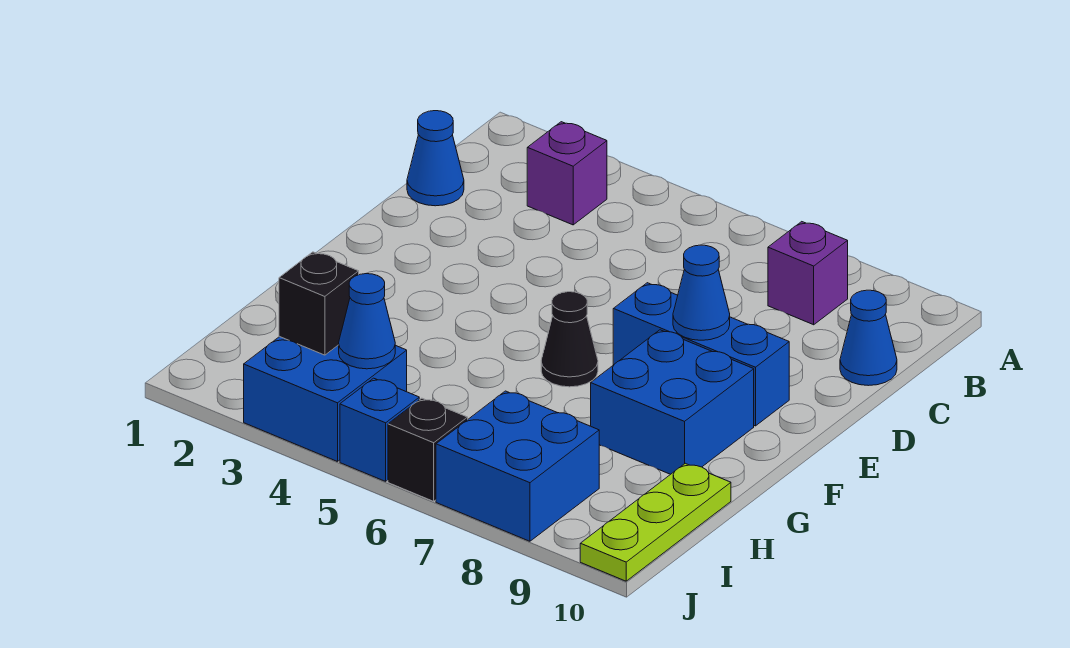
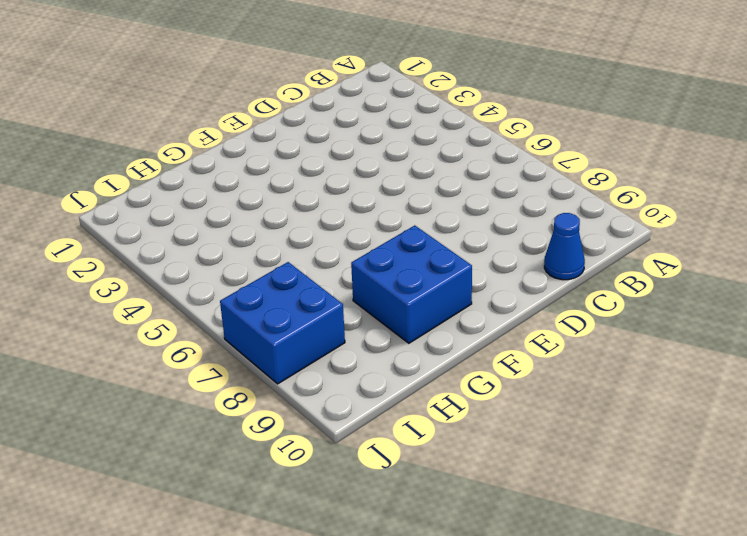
none -> purple 1x1 brick [527,122,607,225]
none -> purple 1x1 brick [768,222,848,325]
none -> blue 1x1 cone [407,111,464,206]

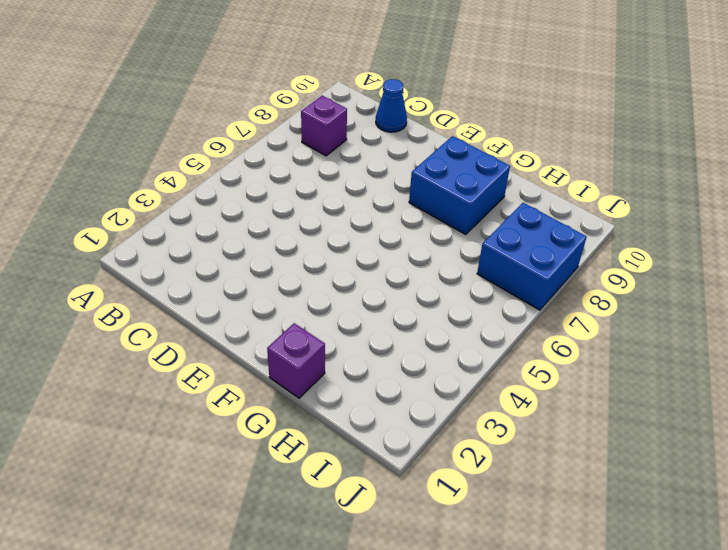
purple 1x1 brick [267,323,325,398] -> purple 1x1 brick moved to [527,122,607,225]
none -> blue 1x1 cone [407,111,464,206]
none -> blue 1x3 brick [613,283,789,426]
none -> black 1x1 cone [541,292,598,387]

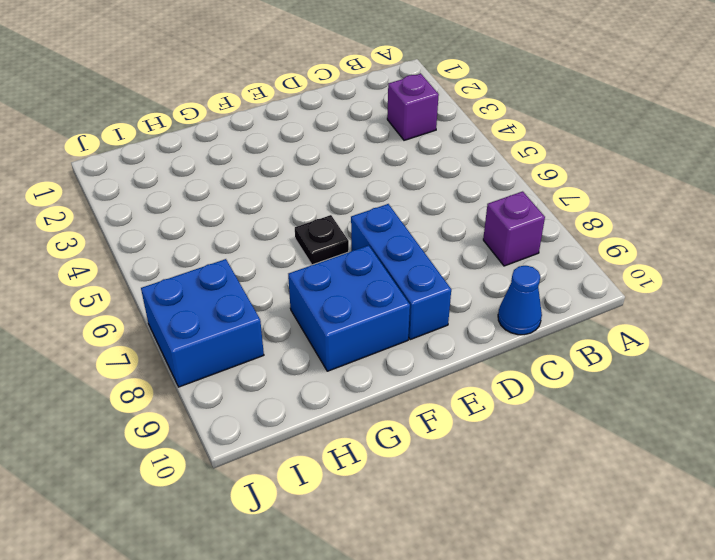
black 1x1 plate [295,215,349,265] -> black 1x1 cone [541,292,598,387]
none -> blue 1x1 cone [407,111,464,206]
none -> lime 1x3 plate [580,463,731,581]
none -> blue 2x2 brick [244,337,407,462]

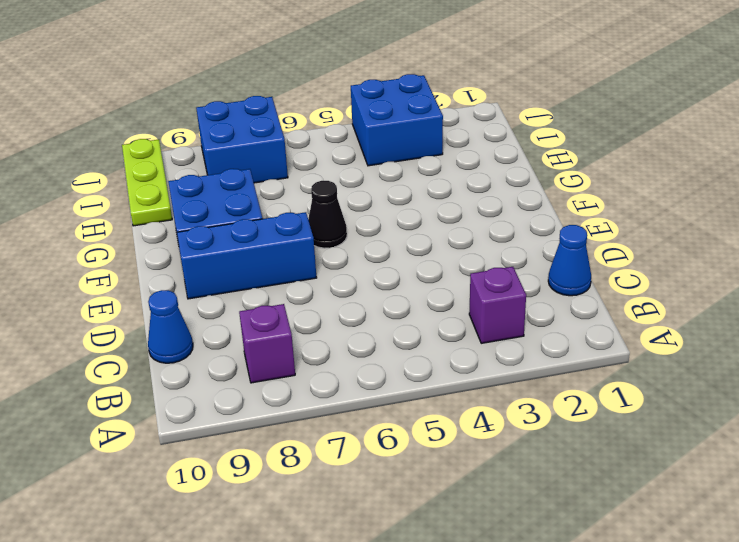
none -> blue 1x1 brick [340,378,419,481]
none -> black 1x1 brick [388,398,468,501]
none -> blue 1x1 cone [673,245,730,340]

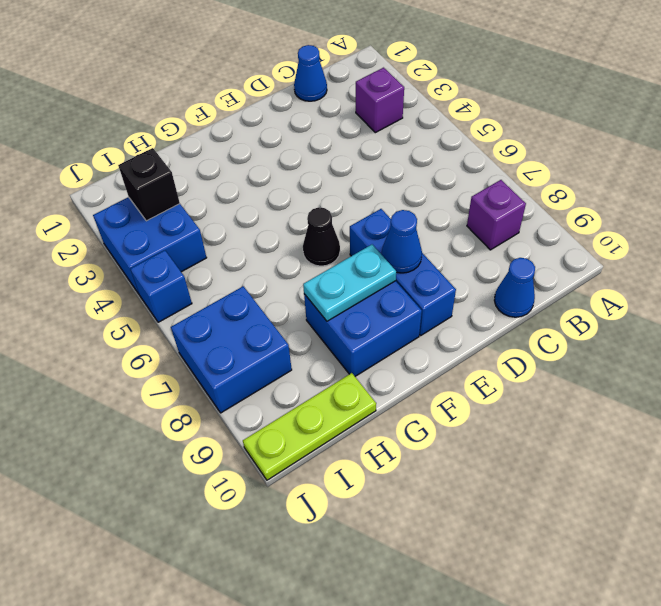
cyan 1x2 plate [303,245,396,321] -> none
none -> black 1x1 brick [388,398,468,501]
none -> blue 1x1 cone [339,274,395,369]

